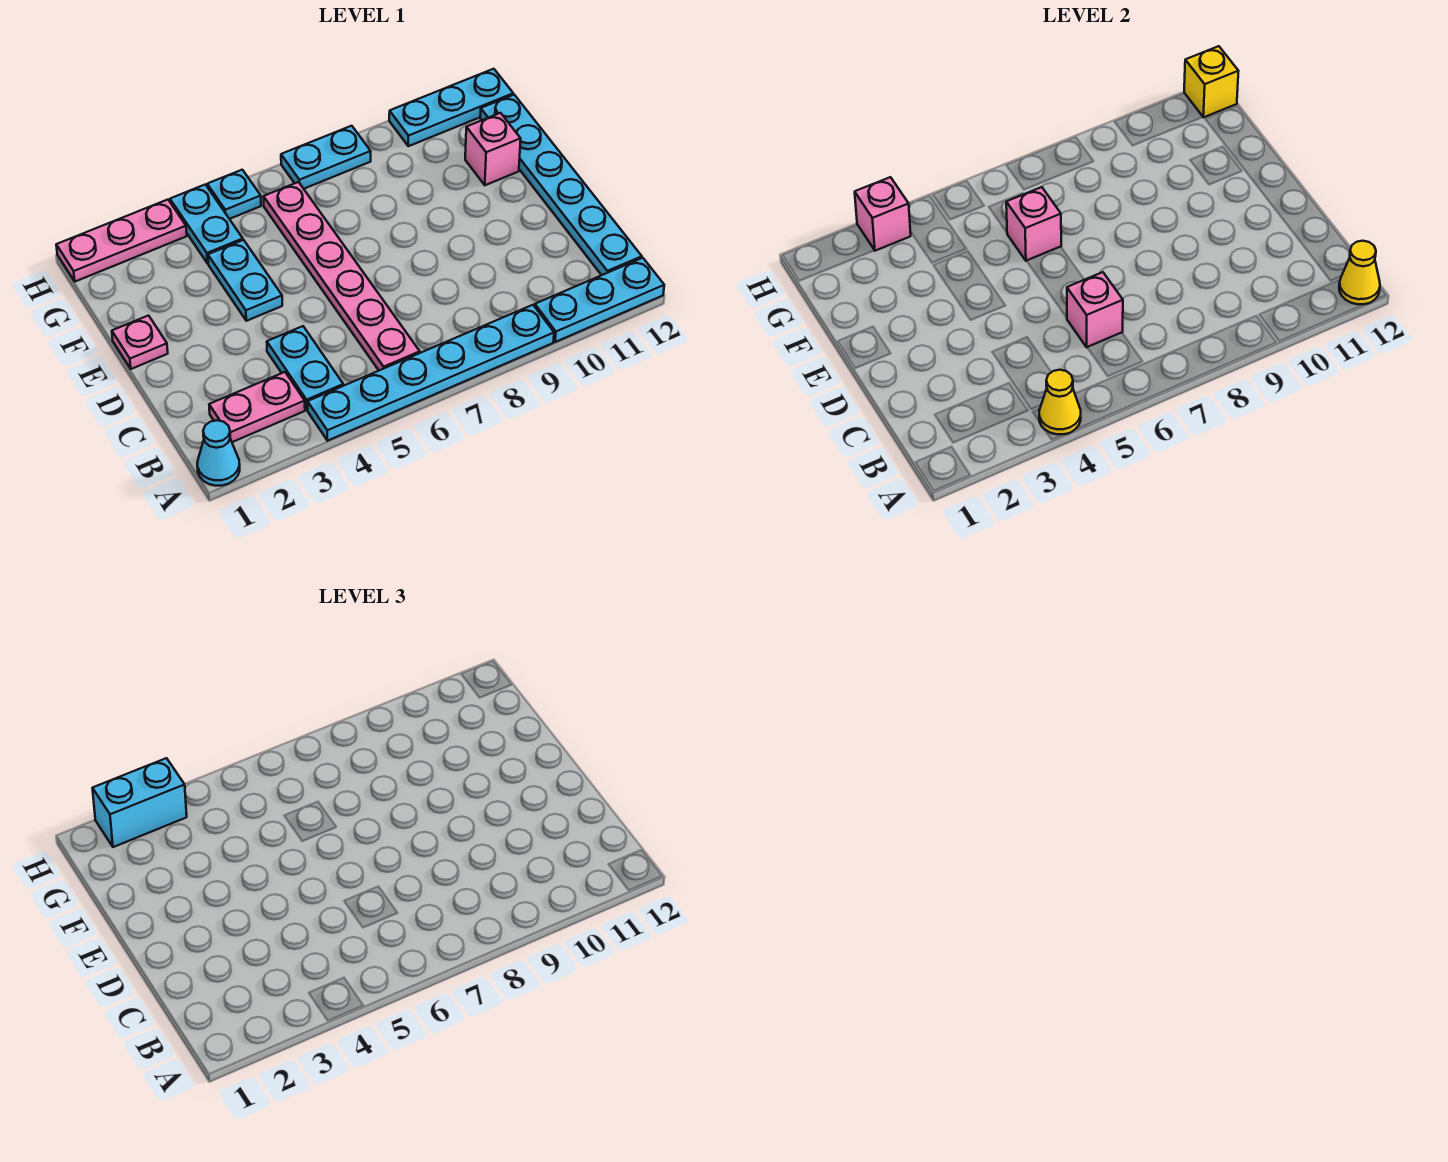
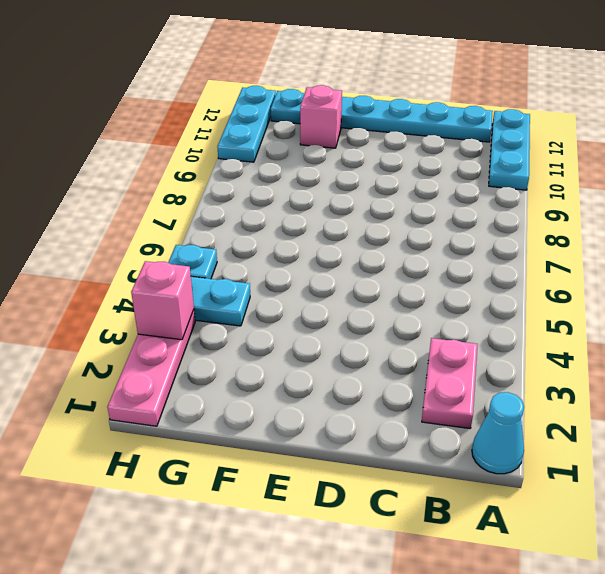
none -> cyan 1x6 plate [308,305,554,441]
none -> cyan 1x2 plate [267,326,343,410]
none -> pink 1x6 plate [263,182,420,370]

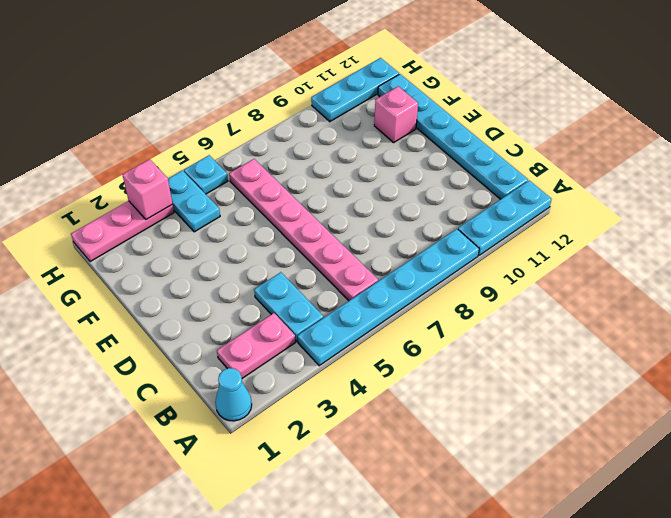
none -> pink 1x1 plate [112,316,168,369]
none -> cyan 1x2 plate [208,240,282,321]
none -> cyan 1x2 plate [281,126,371,189]

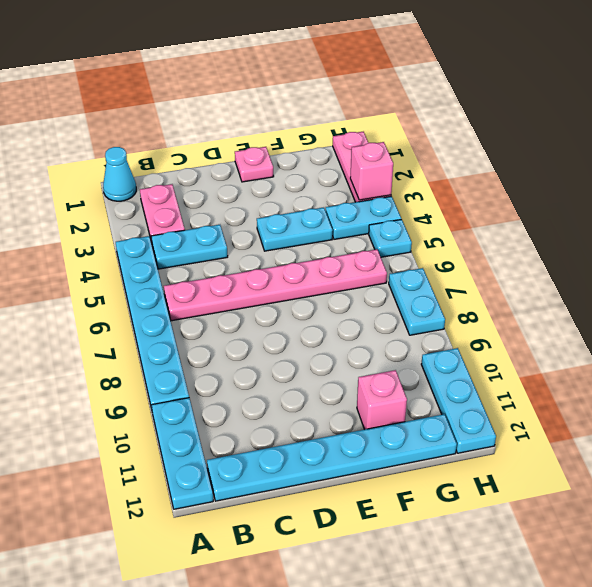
none -> yellow 1x1 cone [1039,370,1081,434]
none -> yellow 1x1 cone [1339,241,1380,304]
none -> pink 1x1 brick [1067,272,1123,347]

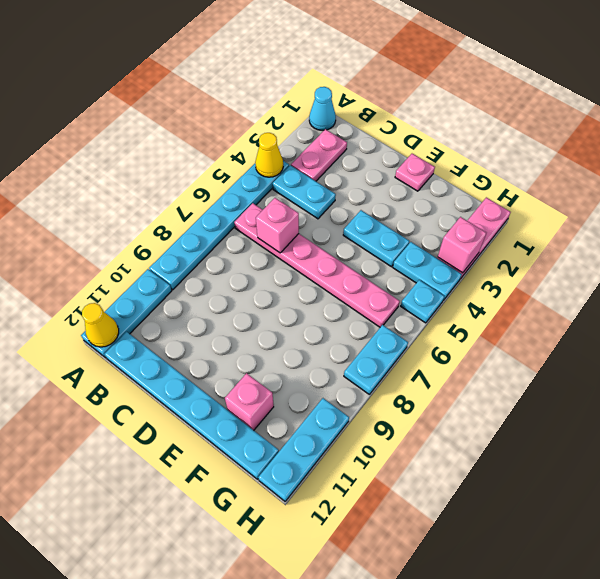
none -> pink 1x1 brick [1006,187,1061,261]
none -> yellow 1x1 brick [1184,46,1238,117]
none -> cyan 1x2 brick [92,758,187,847]

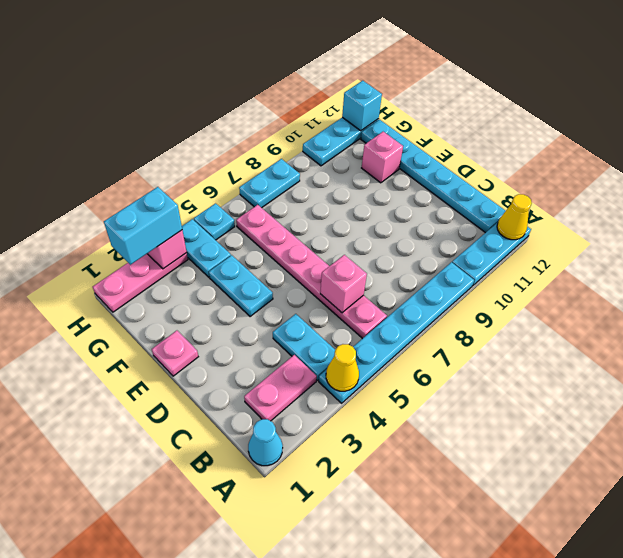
cyan 1x1 brick [342,81,382,131] -> yellow 1x1 brick [1184,46,1238,117]
none -> pink 1x1 brick [1006,187,1061,261]

